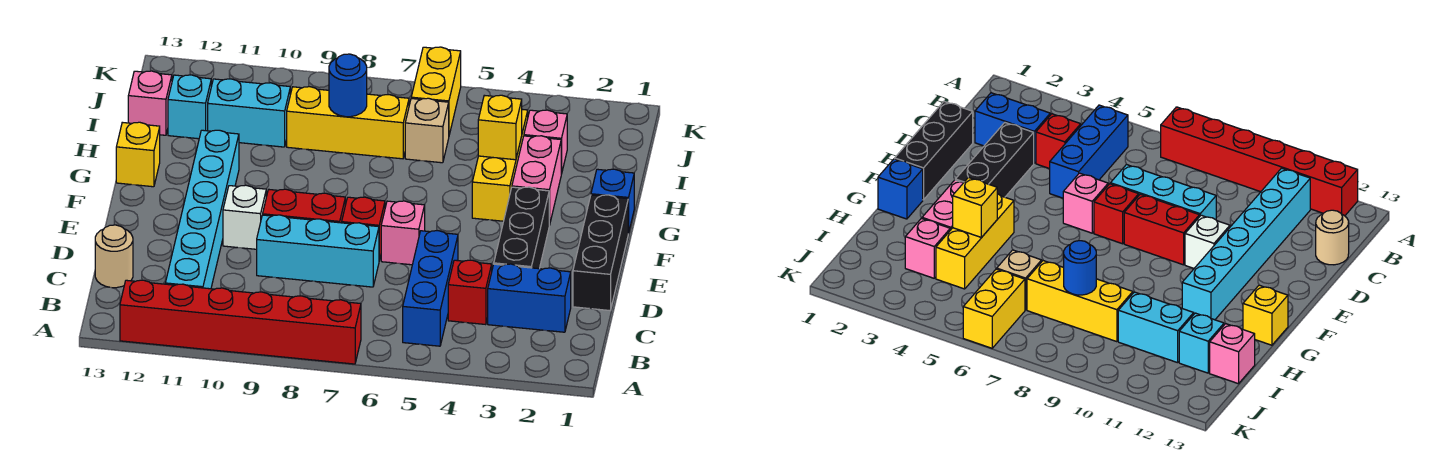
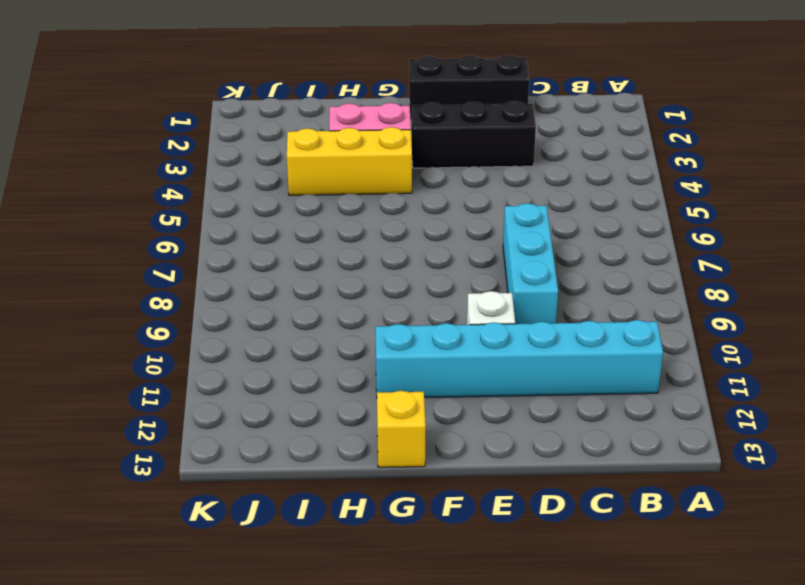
none -> red 1x6 brick [120,280,361,364]
none -> blue 1x3 brick [403,231,458,346]
none -> blue 1x2 brick [488,264,571,332]

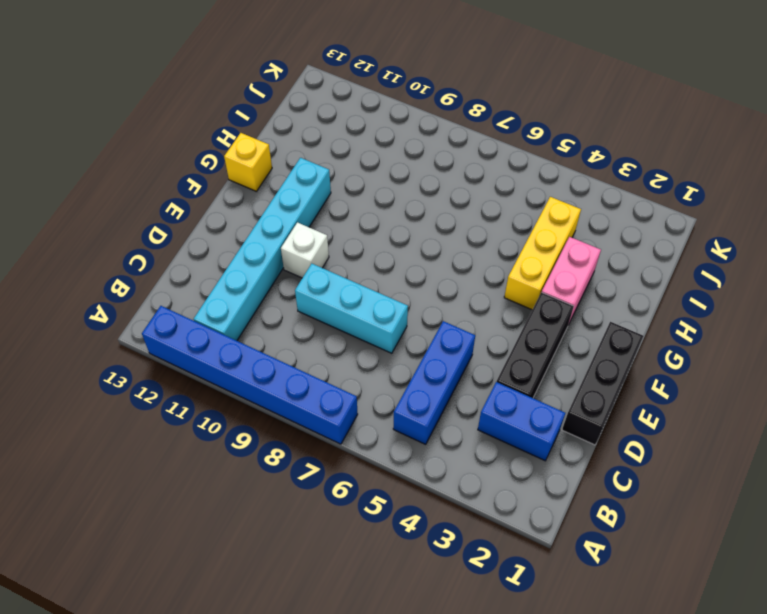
blue 1x6 brick [142,306,358,444] -> red 1x6 brick [120,280,361,364]
none -> red 1x1 brick [448,260,492,325]
none -> tan 1x1 round brick [95,225,133,288]
none -> pink 1x1 brick [381,201,425,265]

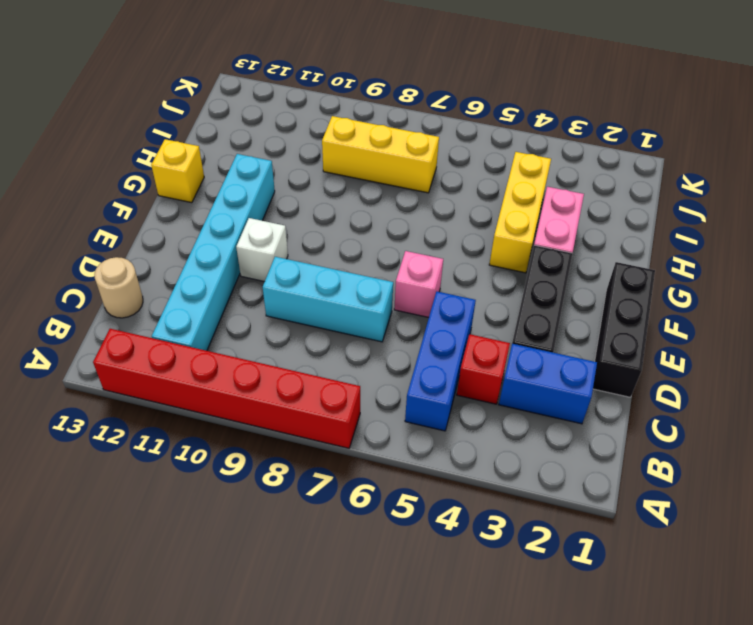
none -> red 1x1 brick [342,197,385,260]
none -> red 1x2 brick [263,189,345,223]
none -> blue 1x1 brick [591,169,634,233]

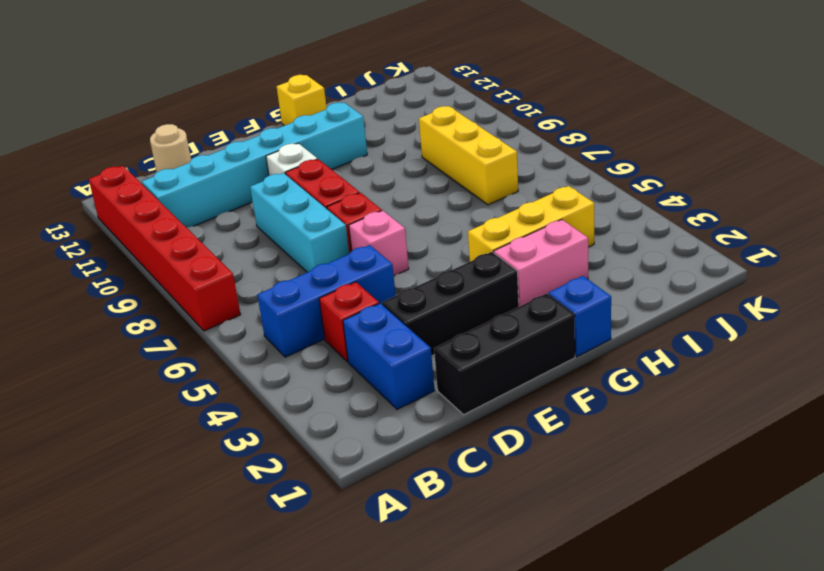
none -> pink 1x1 brick [524,110,567,174]
none -> tan 1x1 brick [405,98,449,163]
none -> cyan 1x2 brick [208,79,290,147]

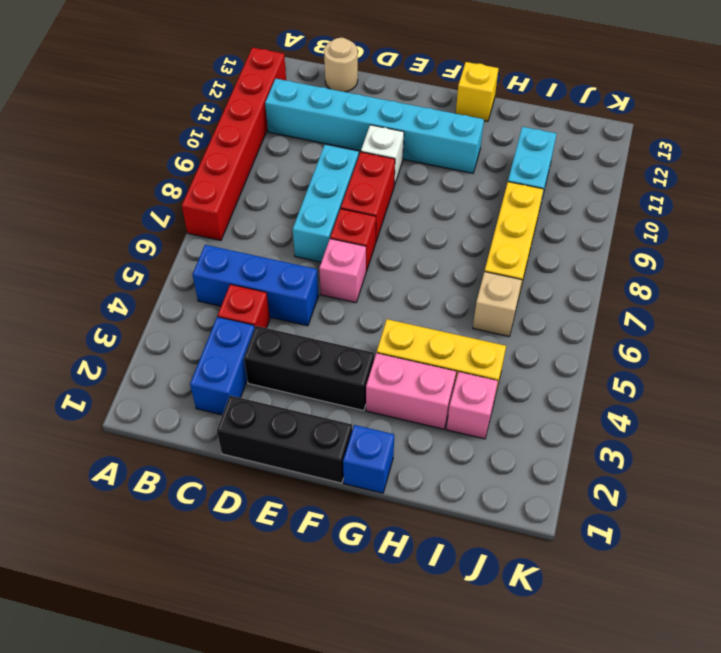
none -> cyan 1x1 brick [168,75,211,139]
none -> pink 1x1 brick [128,71,172,135]
none -> yellow 1x2 brick [411,47,461,135]

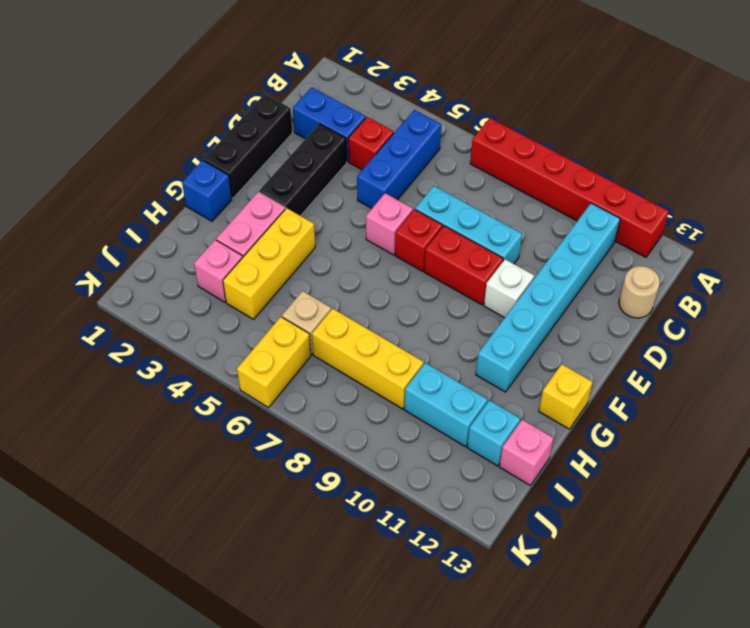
none -> yellow 1x1 brick [478,95,522,160]
none -> blue 1x1 round brick [329,54,367,117]

